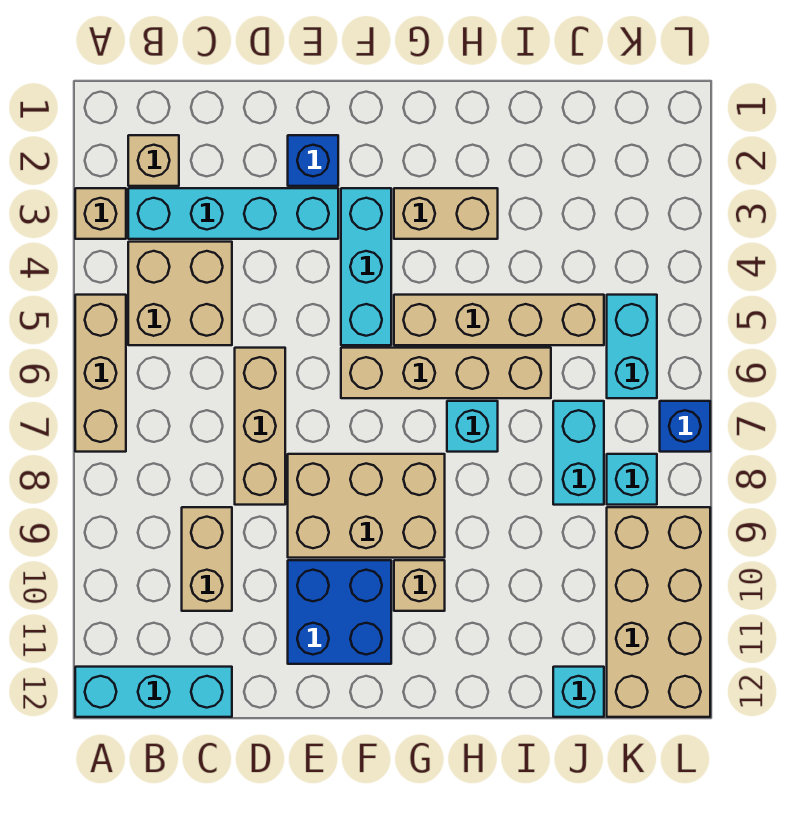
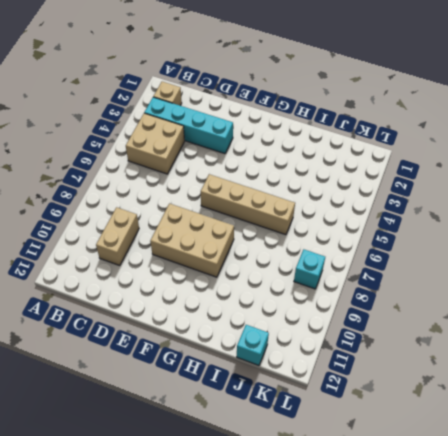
none -> tan 1x1 brick [75,188,126,239]
none -> tan 1x3 brick [75,295,126,452]
none -> cyan 1x3 brick [75,667,232,717]

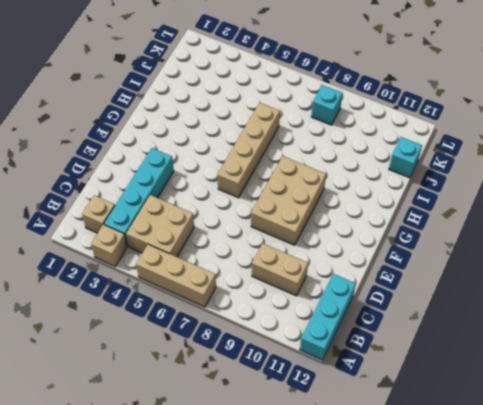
none -> tan 1x3 brick [235,348,285,505]
none -> blue 1x1 brick [288,135,338,186]
none -> blue 2x2 brick [288,560,391,664]

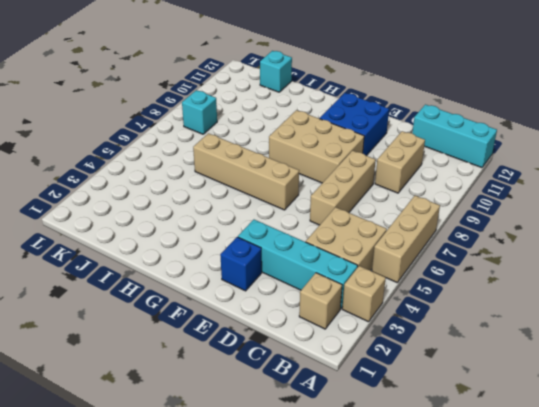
none -> cyan 1x3 brick [341,188,391,345]
none -> tan 1x2 brick [394,188,498,239]
none -> tan 1x4 brick [394,295,604,345]

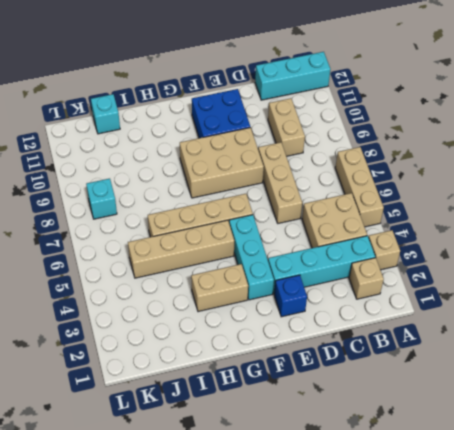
none -> tan 1x1 brick [394,560,445,611]
none -> cyan 1x1 brick [447,401,498,452]
none -> cyan 1x2 brick [553,401,604,505]

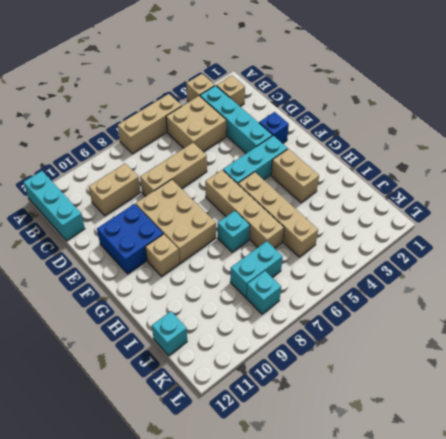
none -> cyan 1x2 brick [607,295,657,398]
none -> tan 2x4 brick [607,507,710,717]
none -> blue 1x1 brick [660,401,710,452]

